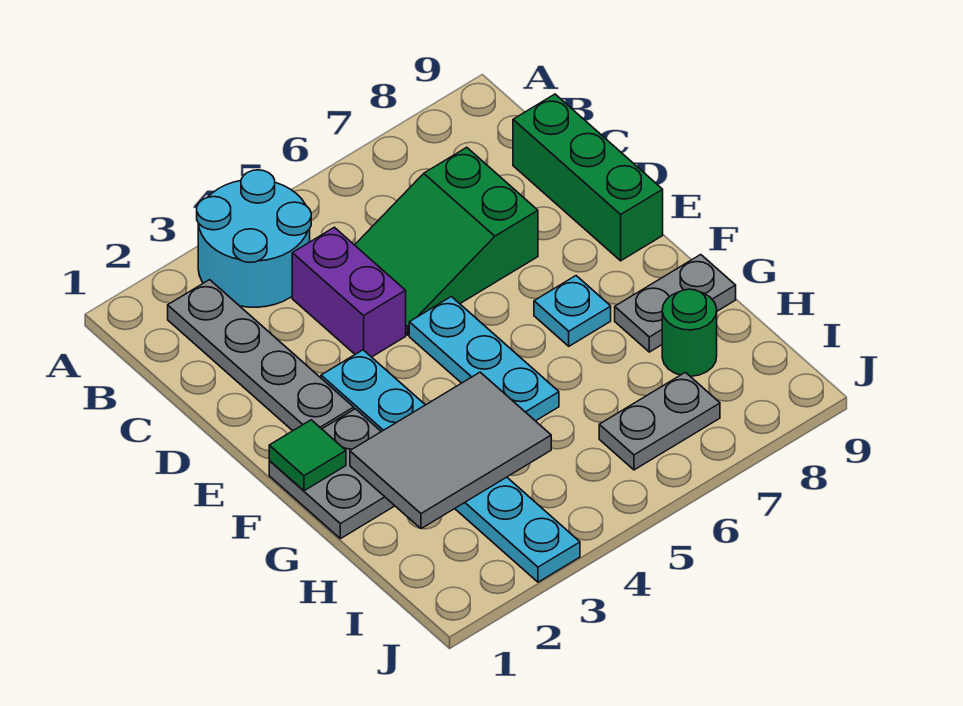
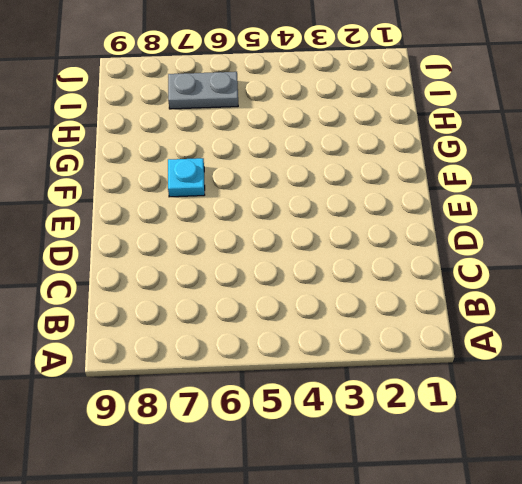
none -> cyan 2x2 round brick [197,170,311,307]
none -> grey 1x4 plate [168,280,354,431]
none -> purple 1x2 brick [292,227,406,357]

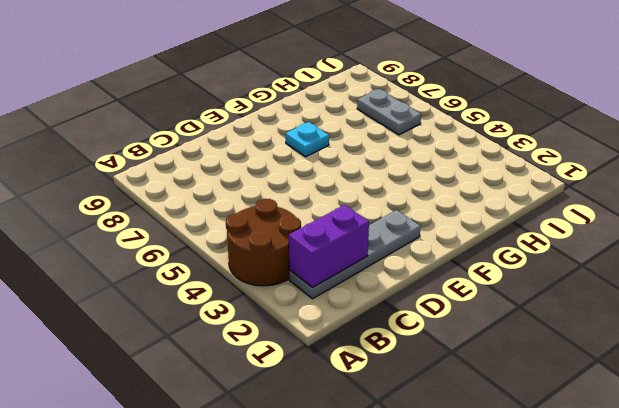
brown 2x2 round brick [226,199,301,286] -> cyan 2x2 round brick [197,170,311,307]
purple 1x2 brick [289,205,369,288] -> purple 1x2 brick moved to [292,227,406,357]
none -> green 2x3 slope [355,147,538,335]
none -> green 1x3 brick [513,94,663,261]
none -> cyan 1x6 plate [321,350,580,582]

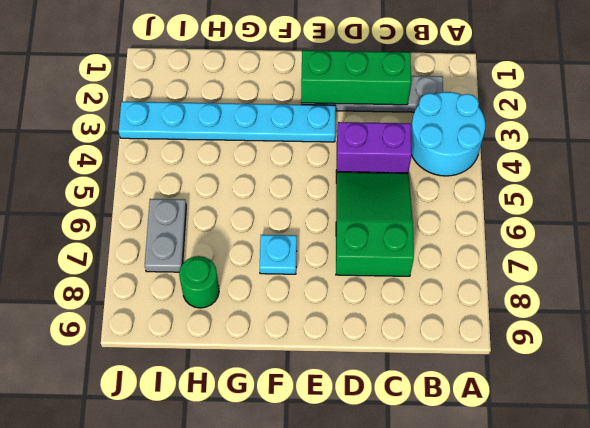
green 1x3 brick [301,50,411,105] -> green 1x3 brick moved to [513,94,663,261]
none -> cyan 1x3 plate [409,297,559,421]
none -> grey 2x2 plate [269,409,395,539]
none -> grey 1x2 plate [615,255,736,352]

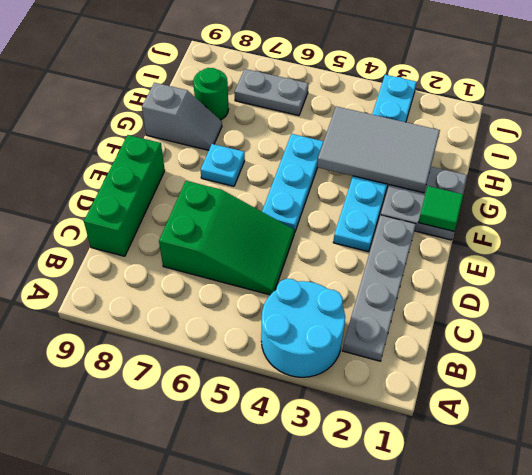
grey 1x2 slope [142,83,222,150] -> grey 1x2 plate [615,255,736,352]
none -> purple 1x2 brick [292,227,406,357]

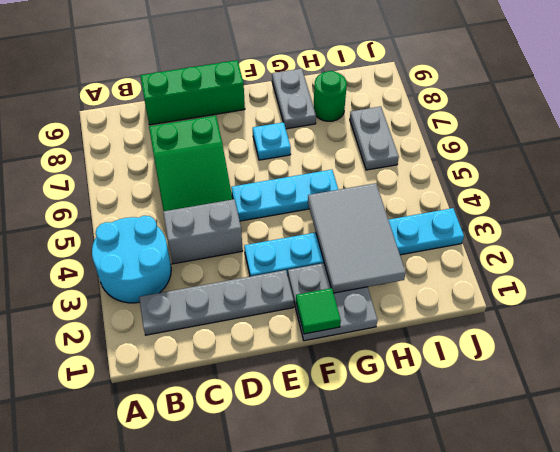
grey 1x2 brick [163,199,243,264] -> purple 1x2 brick [292,227,406,357]

